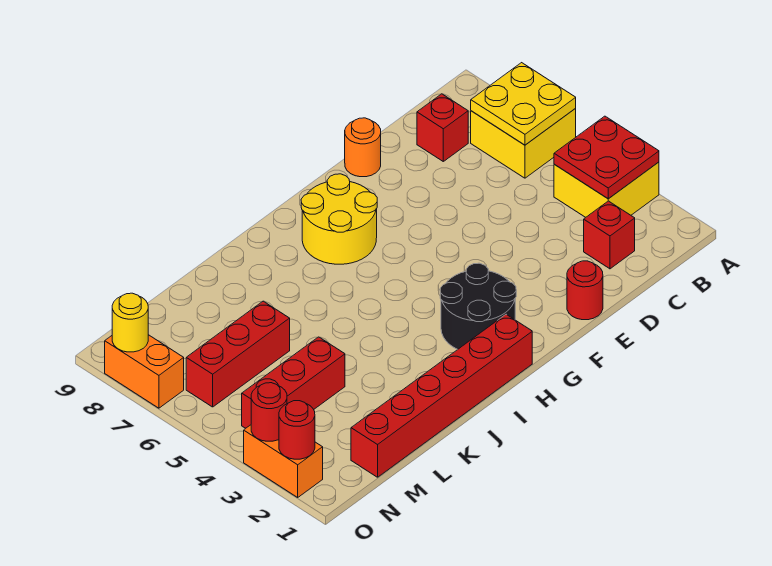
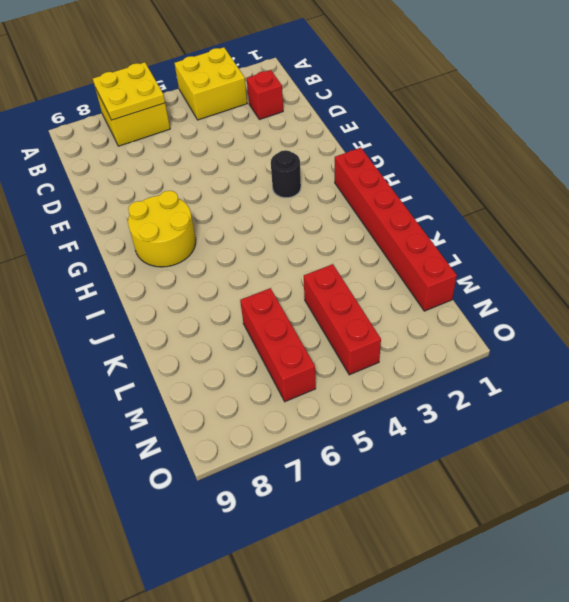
black 1x1 round brick [271,150,301,198] -> black 2x2 round brick [440,263,516,349]
none -> red 1x1 brick [417,94,468,161]
none -> red 1x1 round brick [567,261,603,320]
none -> orange 1x1 round brick [345,118,381,177]

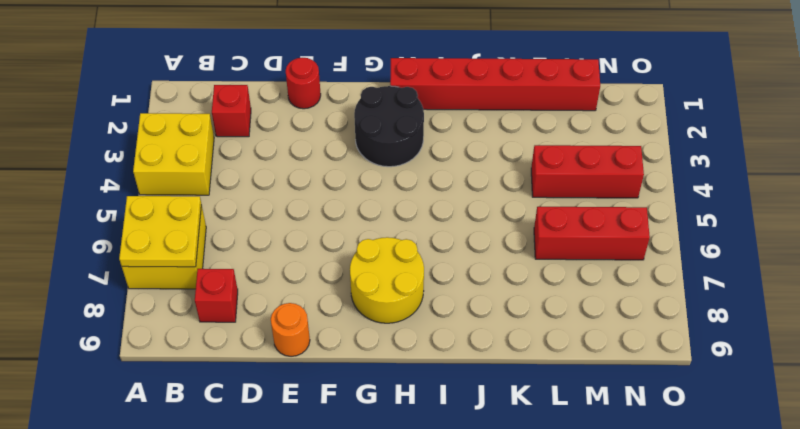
none -> orange 1x2 brick [244,425,323,497]
none -> orange 1x2 brick [105,335,184,408]
none -> red 2x2 plate [554,116,659,199]

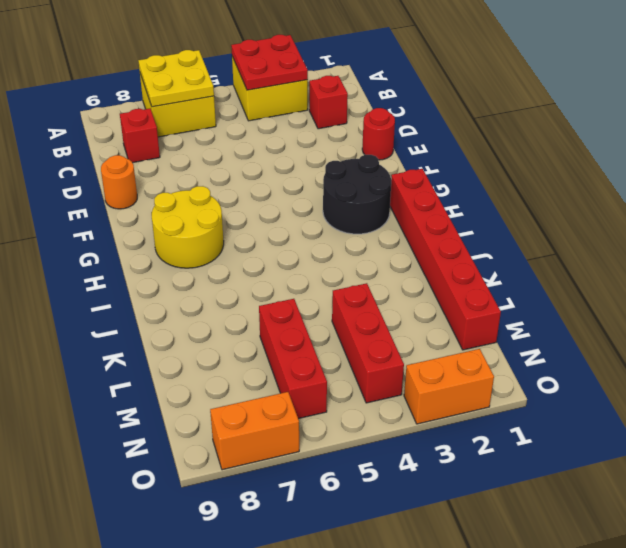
none -> red 1x1 round brick [279,401,315,459]
none -> red 1x1 round brick [251,383,287,441]
none -> yellow 1x1 round brick [112,293,148,352]

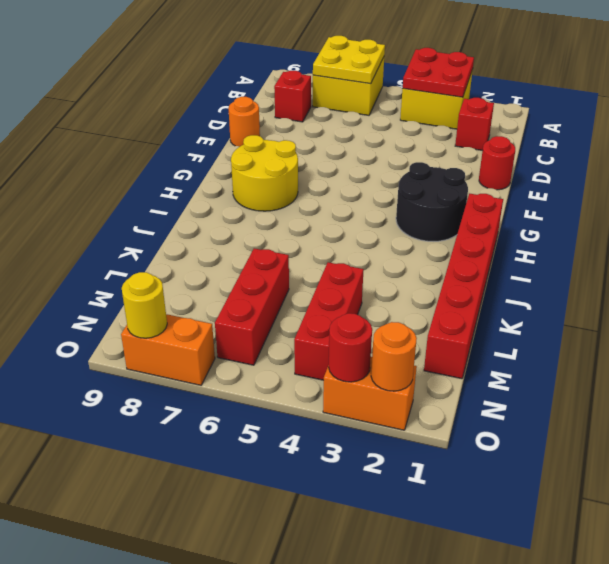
orange 1x1 round brick [371,322,417,391] -> red 1x1 round brick [279,401,315,459]

